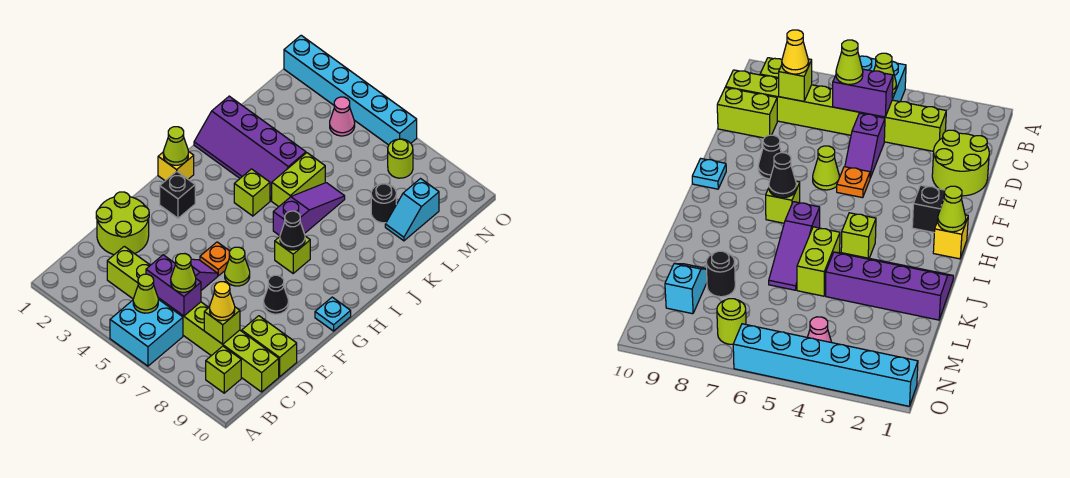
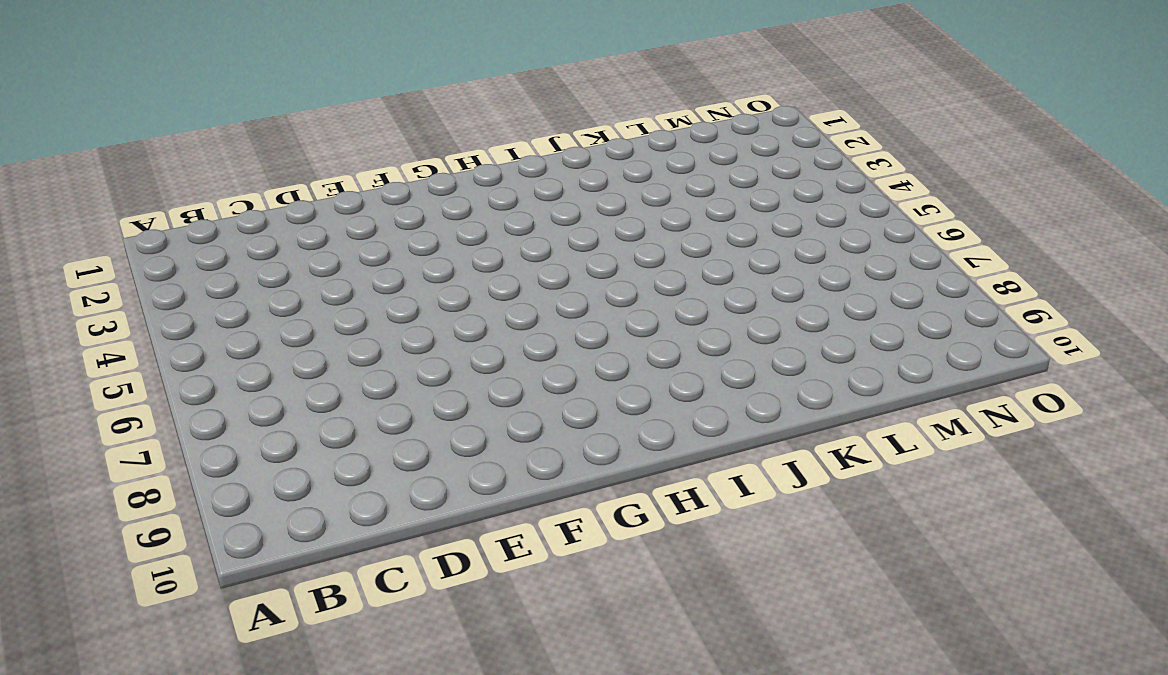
none -> cyan 2x2 brick [110,299,183,366]
none -> lime 1x1 brick [206,346,241,393]
none -> lime 1x8 brick [107,246,279,392]

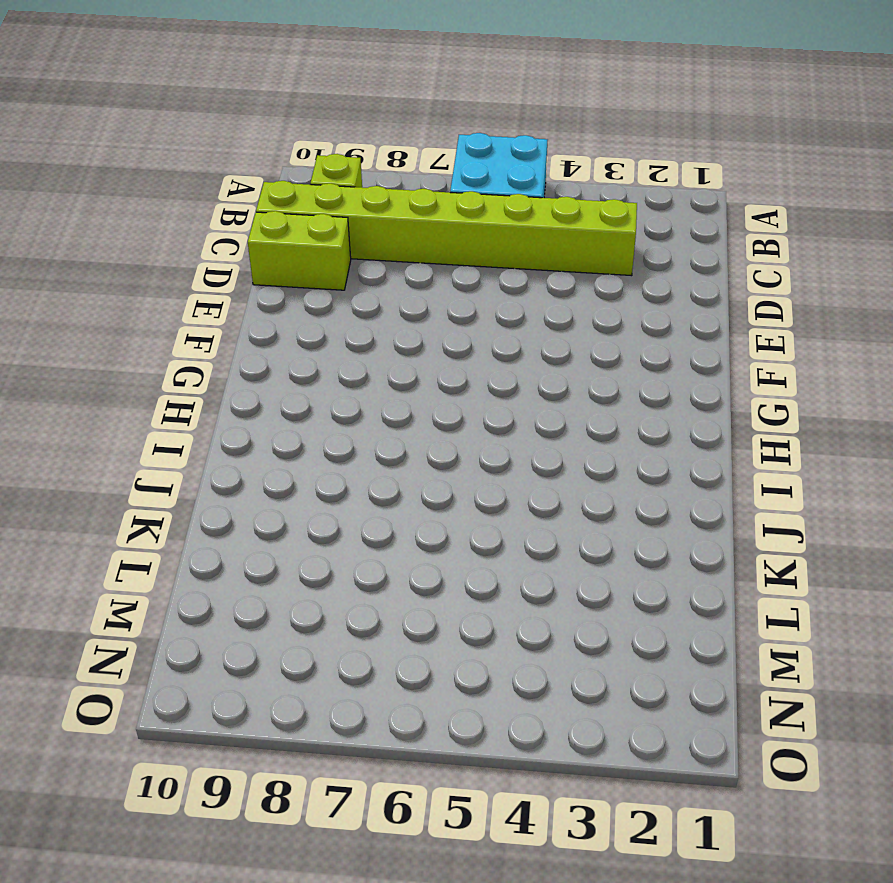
none -> lime 2x2 round brick [96,192,149,254]
none -> purple 1x2 slope [191,259,218,290]
none -> orange 1x1 plate [200,242,230,276]

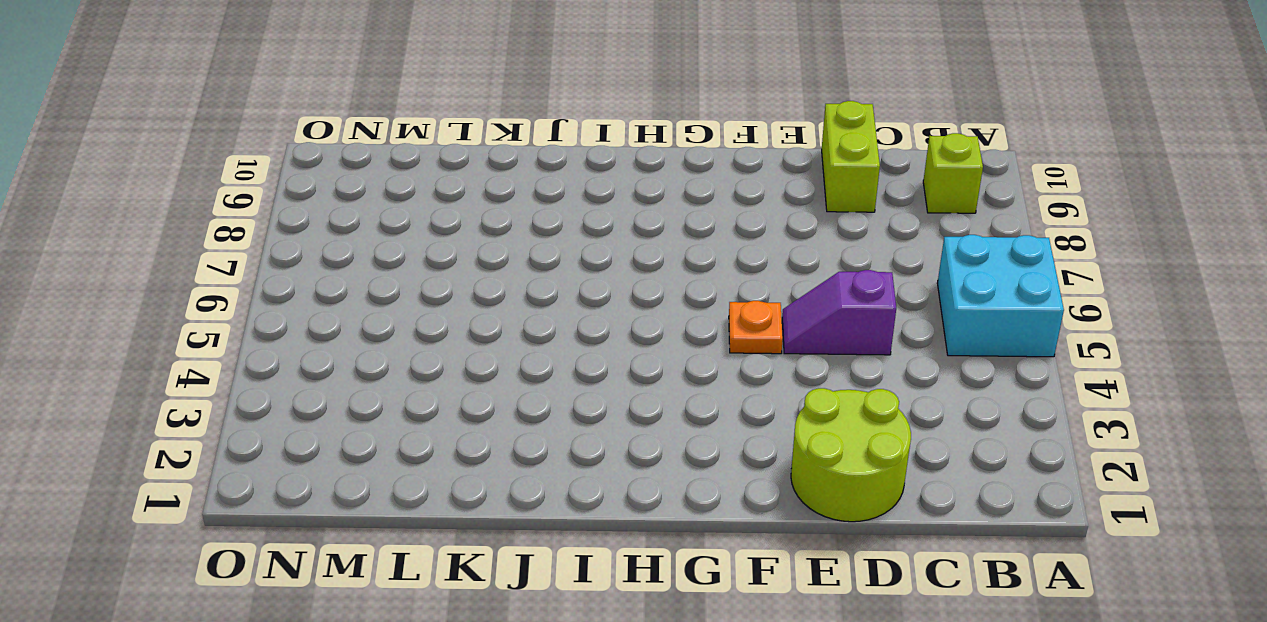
none -> lime 1x8 brick [107,246,279,392]
none -> lime 1x1 cone [225,247,250,286]
none -> black 1x1 cone [264,275,289,314]

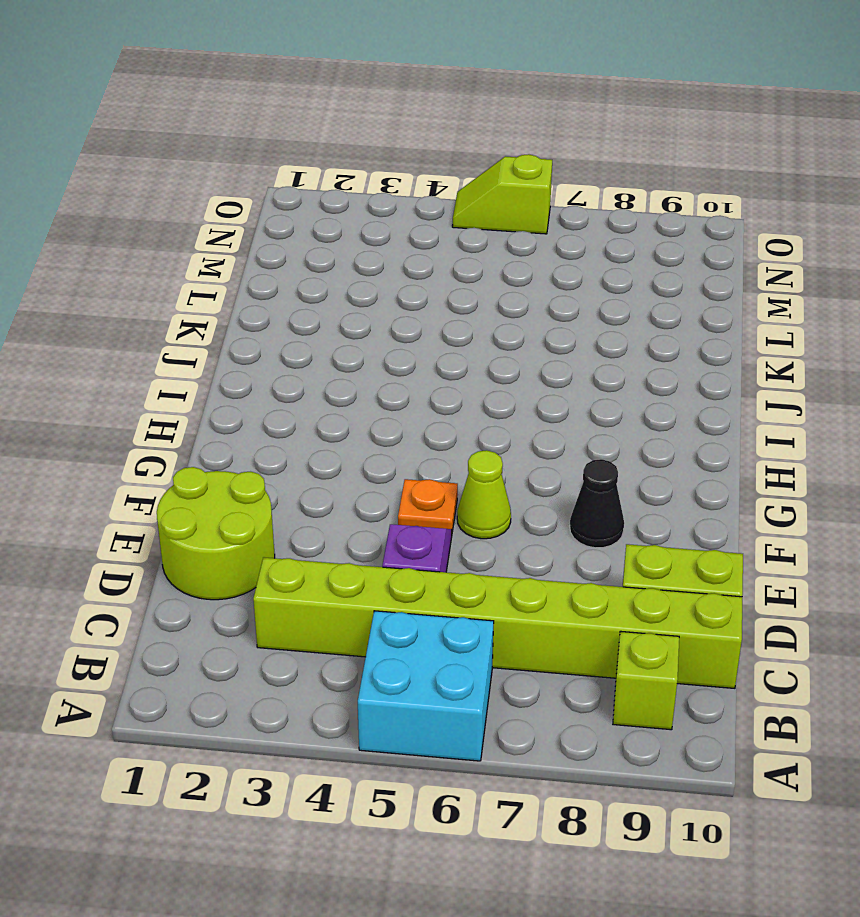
lime 1x2 slope [452,154,552,234] -> cyan 1x6 brick [284,35,417,145]
none -> black 1x1 brick [160,171,195,218]
none -> cyan 1x1 plate [315,297,351,331]
none -> yellow 1x1 brick [158,151,194,181]

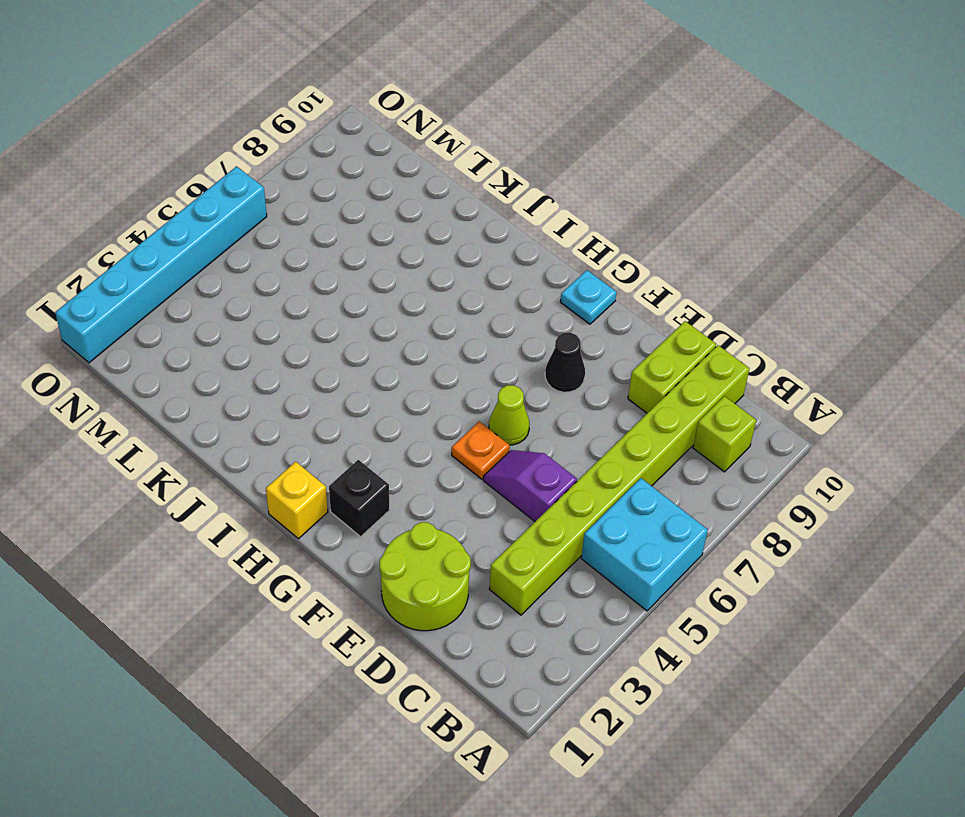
none -> lime 1x1 brick [275,236,310,273]
none -> lime 1x1 brick [234,169,270,216]
none -> purple 1x3 slope [273,183,345,236]

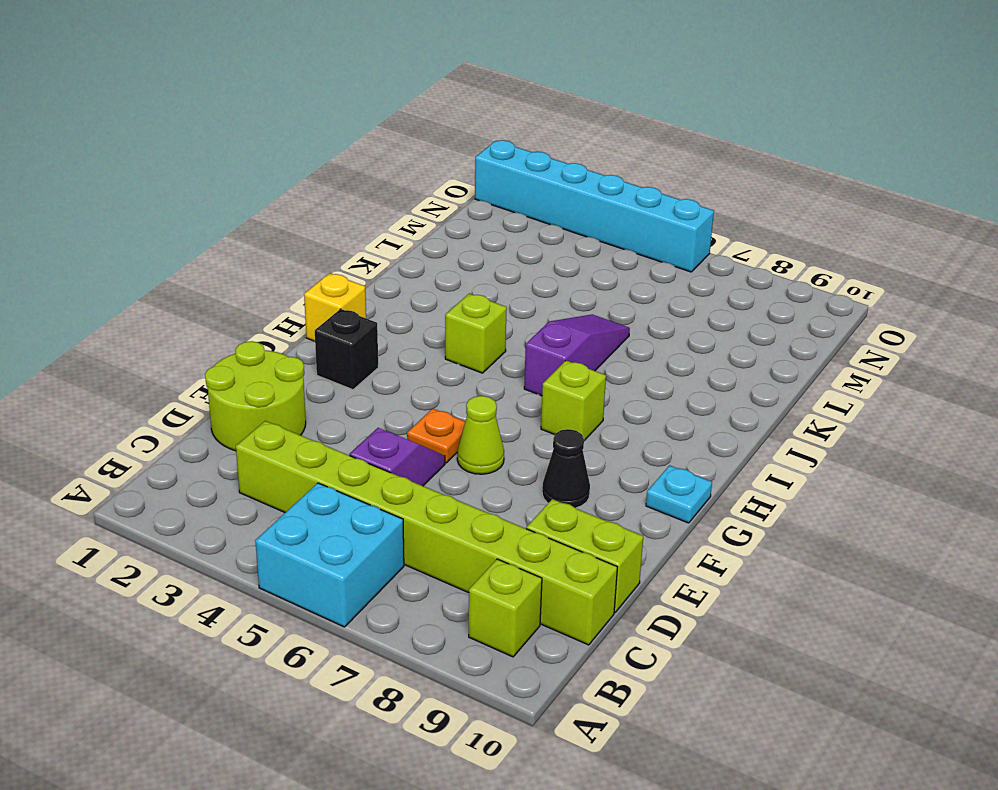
none -> purple 2x4 slope [194,96,306,201]
none -> lime 1x2 brick [272,153,325,207]
none -> black 1x1 round brick [371,184,396,223]

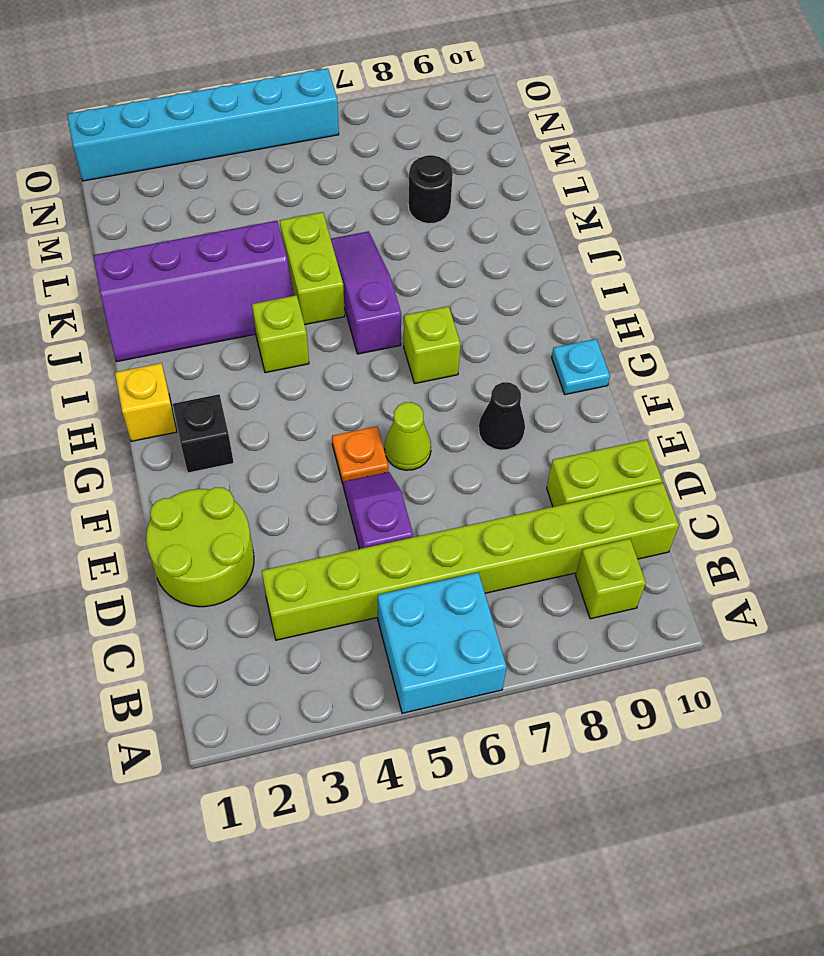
none -> cyan 1x2 slope [385,179,439,241]
none -> pink 1x1 cone [330,97,355,136]
none -> lime 1x1 round brick [388,139,413,178]

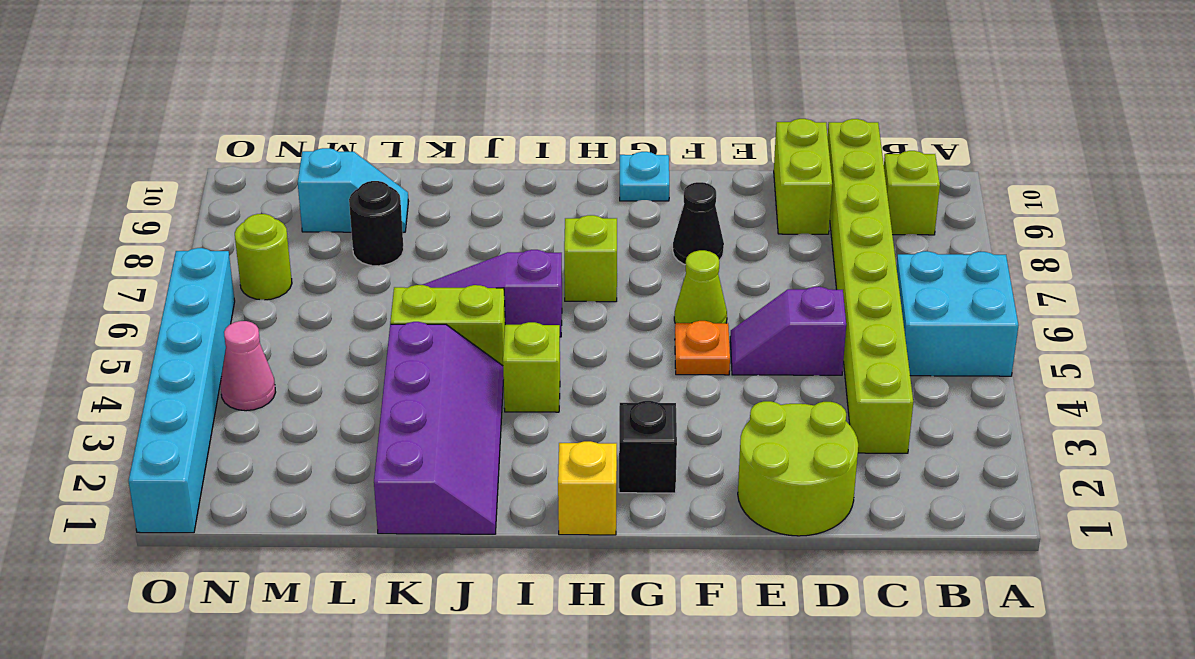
none -> lime 1x1 cone [133,274,158,313]
none -> purple 1x2 brick [146,255,201,316]
none -> lime 1x1 brick [204,307,240,344]

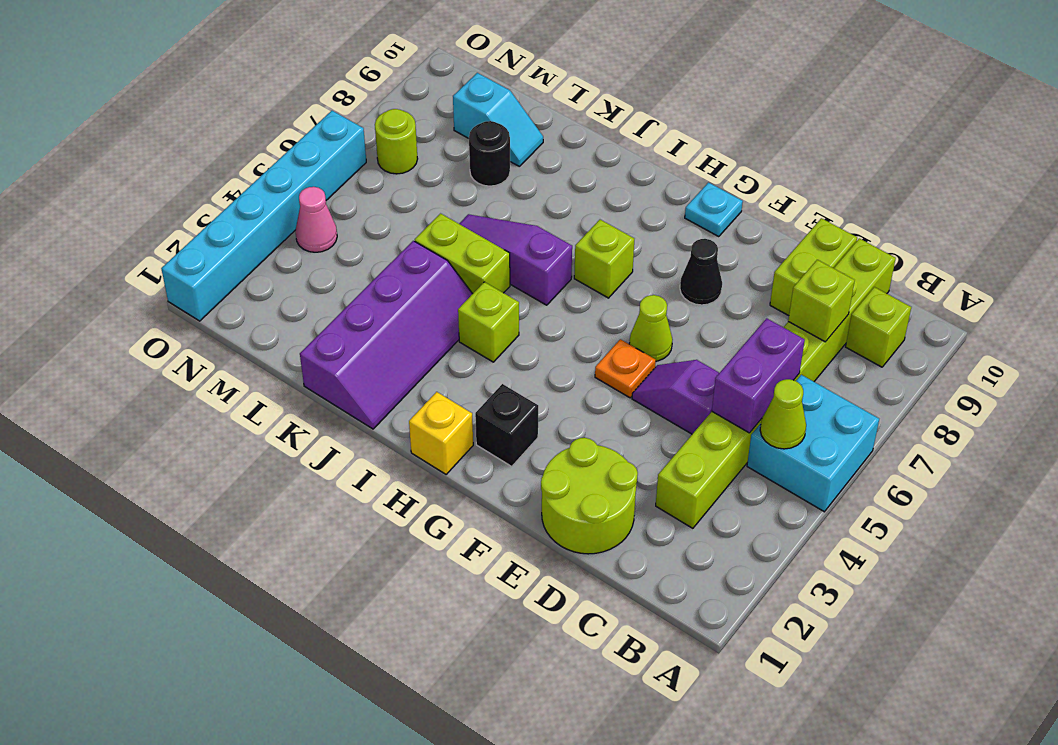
none -> lime 1x1 cone [163,127,188,165]
none -> black 1x1 cone [280,211,305,250]
none -> lime 1x1 cone [171,254,196,292]

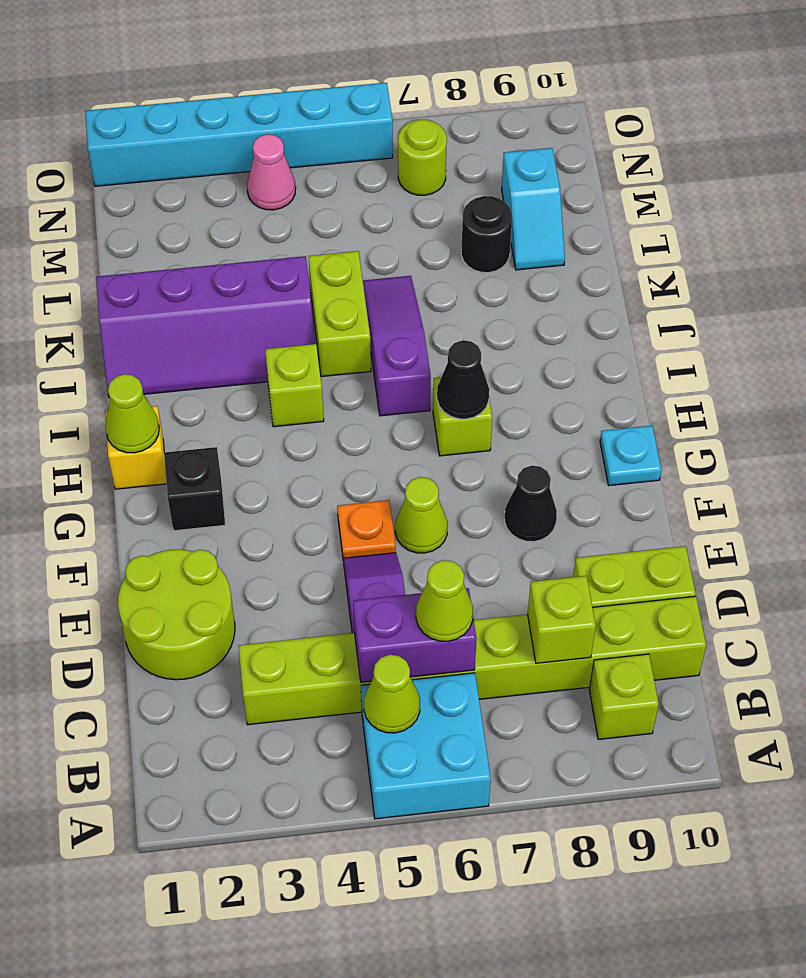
none -> yellow 1x1 cone [210,282,235,321]

